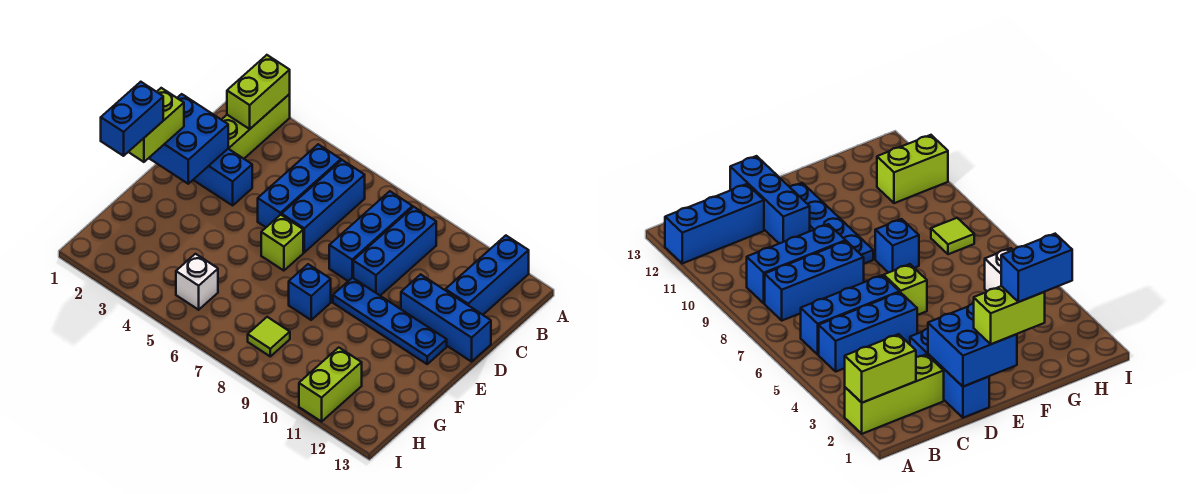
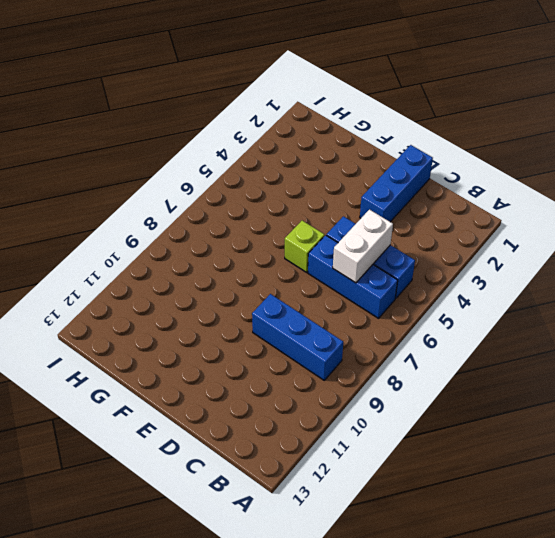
white 1x2 brick [333,210,393,283] -> none
none -> lime 1x3 brick [222,94,290,159]
none -> blue 1x3 brick [445,236,529,315]
none -> blue 1x3 brick [329,191,413,281]

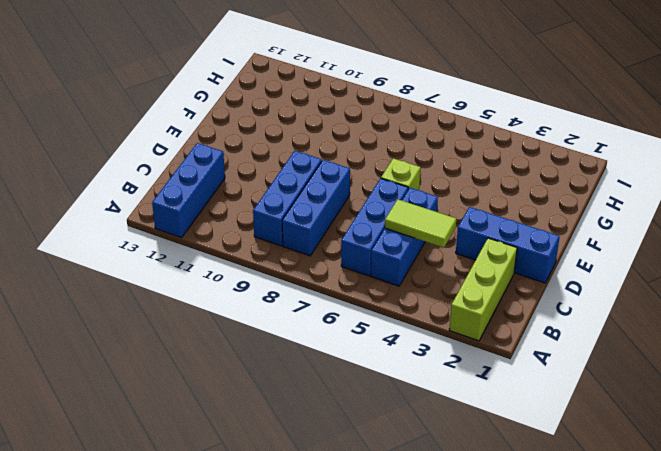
lime 1x2 tile [385,199,456,248] -> none
none -> blue 1x3 brick [401,274,491,362]
none -> blue 1x4 plate [333,278,447,364]
none -> blue 1x1 brick [289,264,331,320]

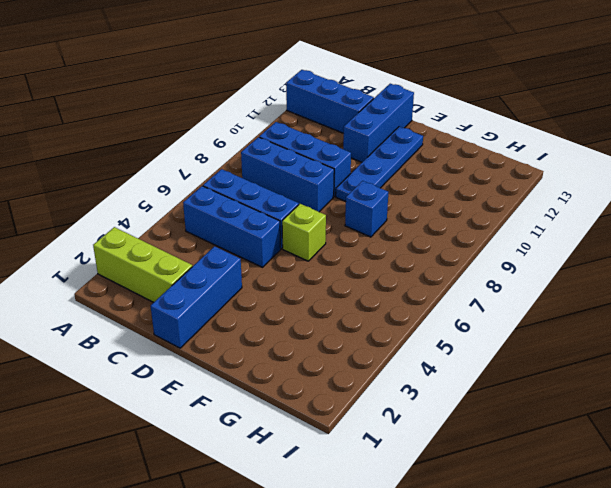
none -> white 1x1 brick [176,254,218,310]
none -> lime 1x1 tile [248,317,290,356]
none -> lime 1x2 brick [299,348,362,422]

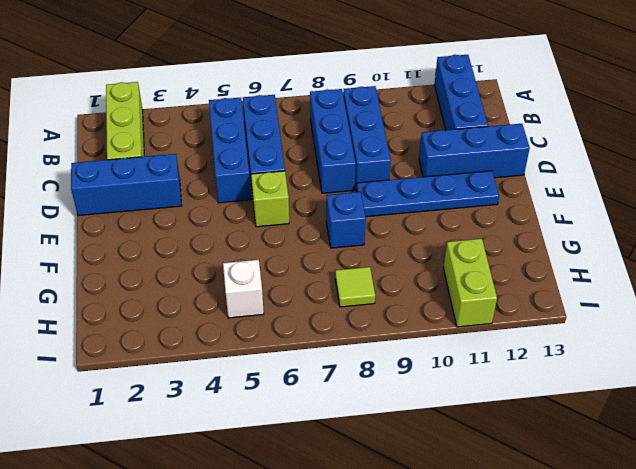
none -> lime 1x2 brick [227,55,290,129]
none -> blue 2x2 brick [149,94,228,184]
none -> lime 1x2 brick [129,88,184,162]

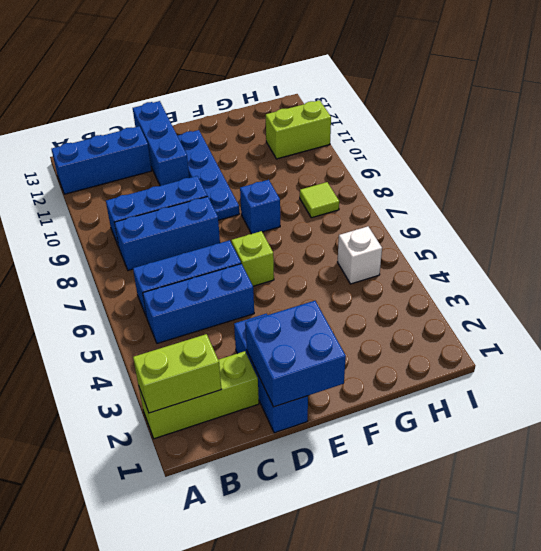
none -> lime 1x2 brick [129,88,184,162]
none -> blue 1x2 brick [101,82,163,156]

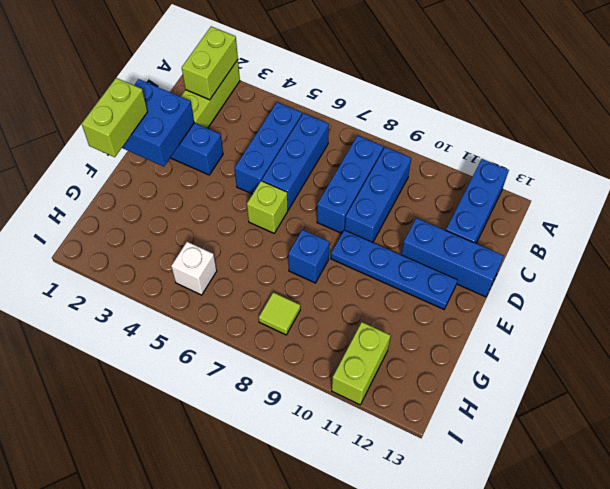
none -> blue 1x2 brick [101,82,163,156]

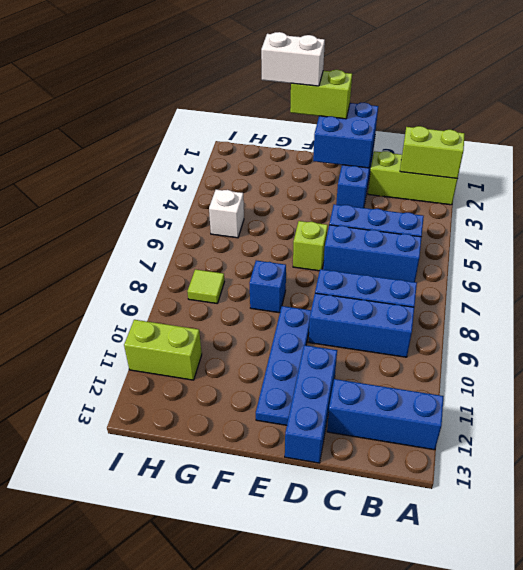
white 1x2 brick [261,32,325,86] -> blue 1x2 brick [101,82,163,156]

